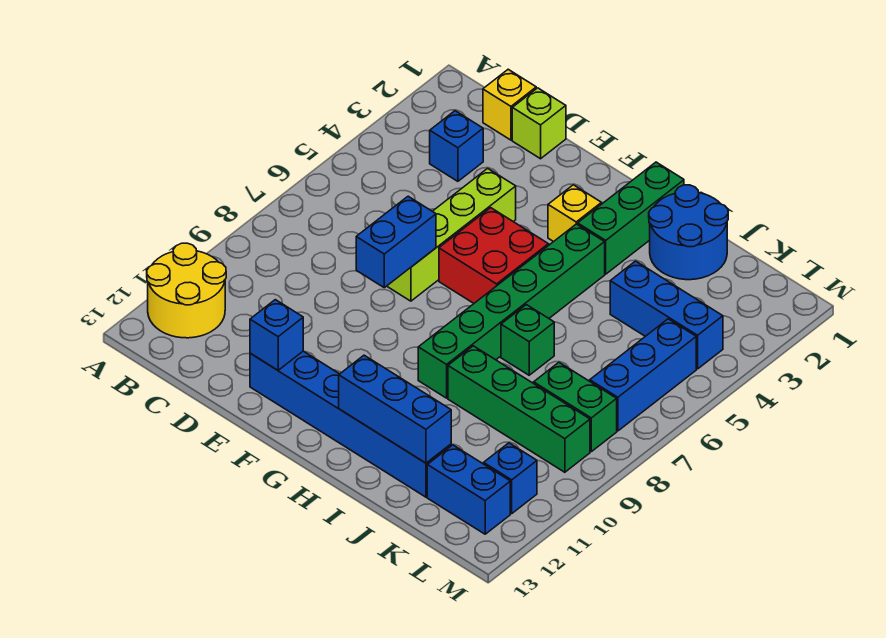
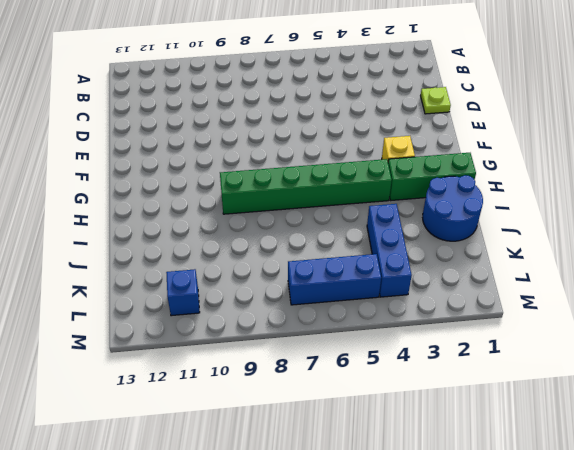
lime 1x1 plate [421,87,451,114] -> lime 1x1 brick [512,88,566,159]
none -> yellow 2x2 round brick [147,243,226,338]
none -> yellow 1x1 brick [483,69,536,140]
none -> blue 1x1 brick [430,111,483,181]

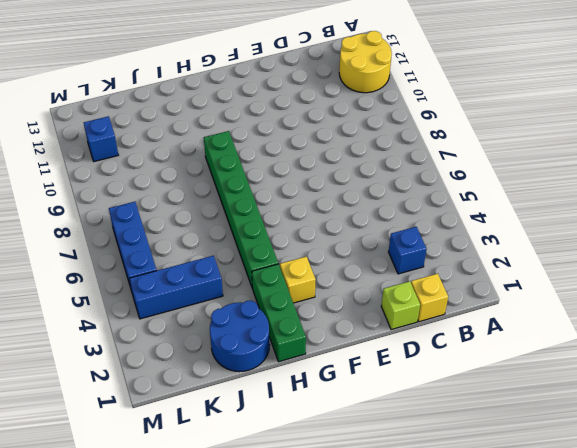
none -> lime 1x4 brick [387,168,516,301]
none -> blue 1x6 brick [250,351,451,497]
none -> red 2x2 brick [439,208,548,303]

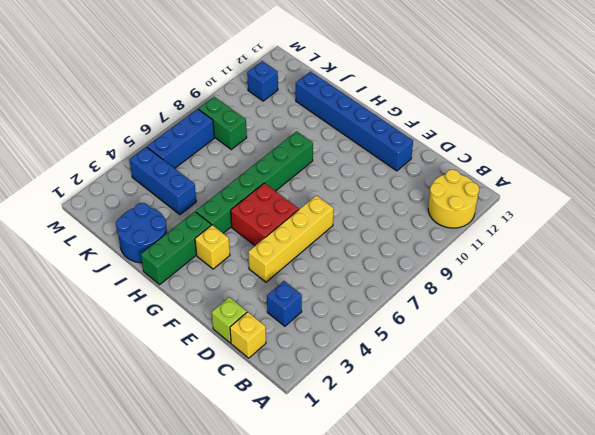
yellow 1x4 brick [248,195,334,282] -> lime 1x4 brick [387,168,516,301]
none -> green 1x1 brick [501,305,554,375]
none -> green 1x4 brick [448,346,590,472]
none -> blue 1x2 brick [427,445,510,534]

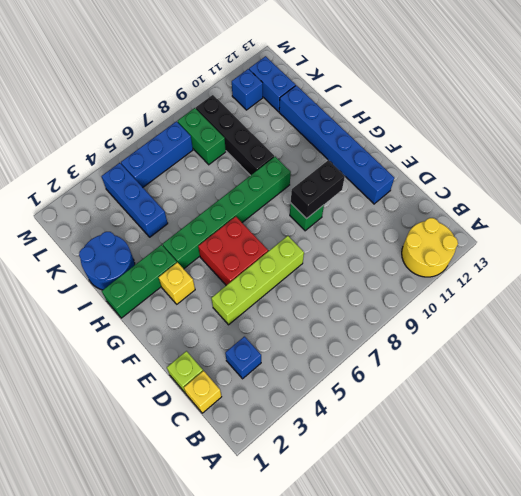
green 1x1 brick [290,204,324,231] -> green 1x1 brick moved to [501,305,554,375]
black 1x2 brick [291,160,345,219] -> none
black 1x4 brick [196,95,274,176] -> green 1x4 brick [448,346,590,472]
none -> blue 1x2 brick [356,196,436,288]
none -> blue 1x1 brick [250,300,303,370]
none -> blue 1x3 brick [339,355,451,463]

